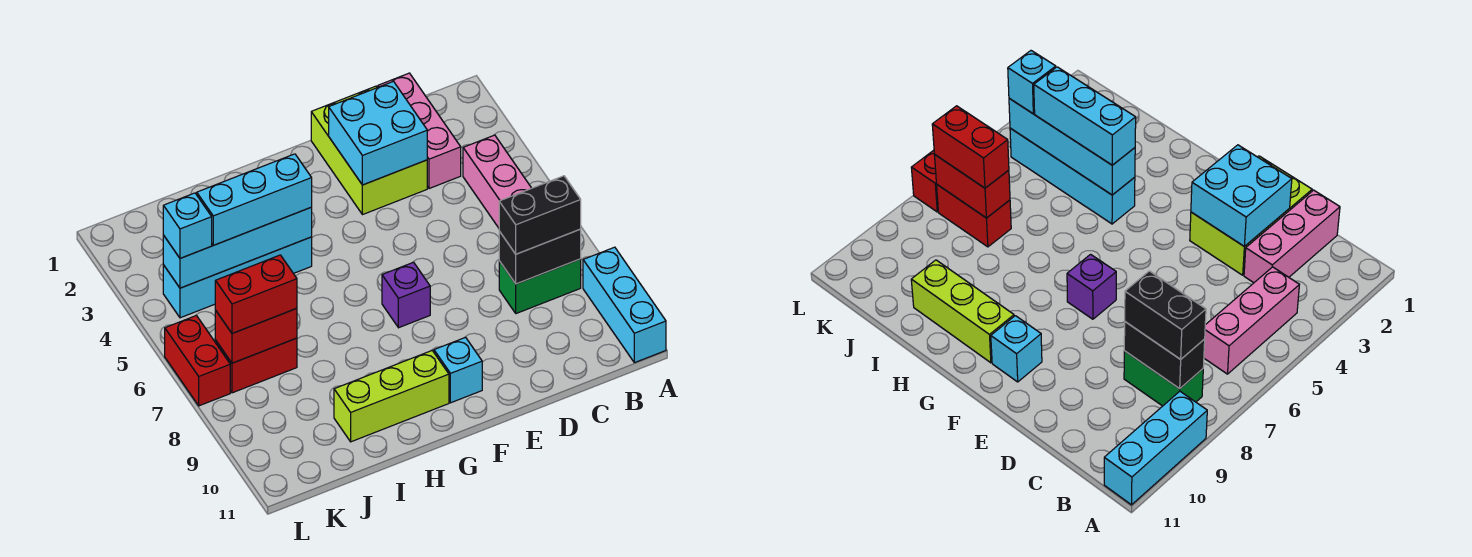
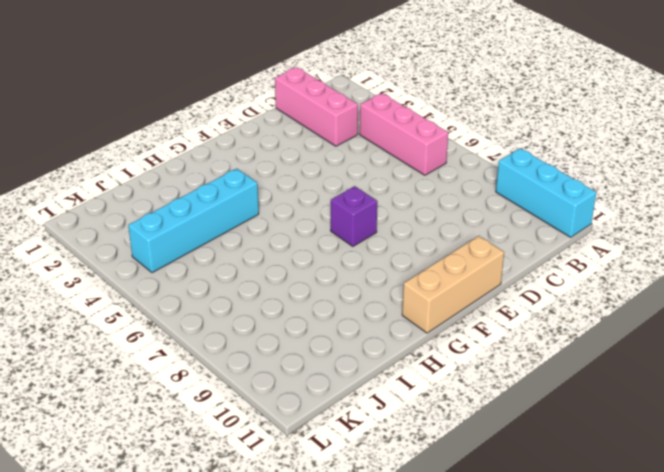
tan 1x3 brick [402,236,504,333] -> none
none -> green 1x2 brick [499,259,581,314]
none -> lime 2x3 brick [311,86,427,215]
none -> cyan 1x1 brick [434,337,482,403]

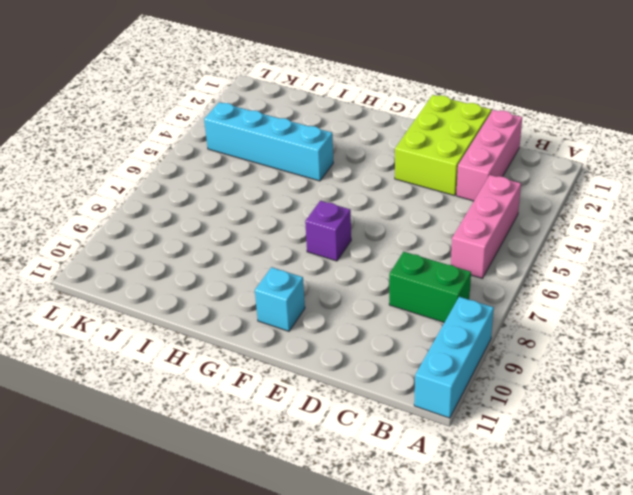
none -> lime 1x3 brick [334,351,449,442]
none -> red 1x2 brick [215,338,297,393]
none -> red 1x2 brick [165,316,230,406]

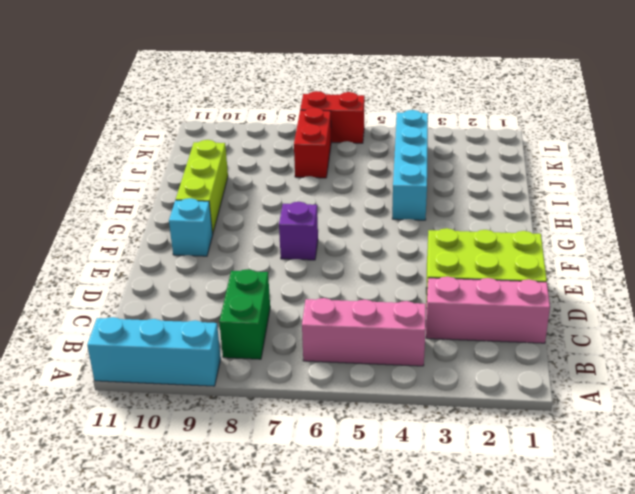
none -> black 1x2 brick [499,229,581,284]
none -> cyan 2x2 brick [329,81,427,185]
none -> cyan 1x4 brick [163,207,312,288]

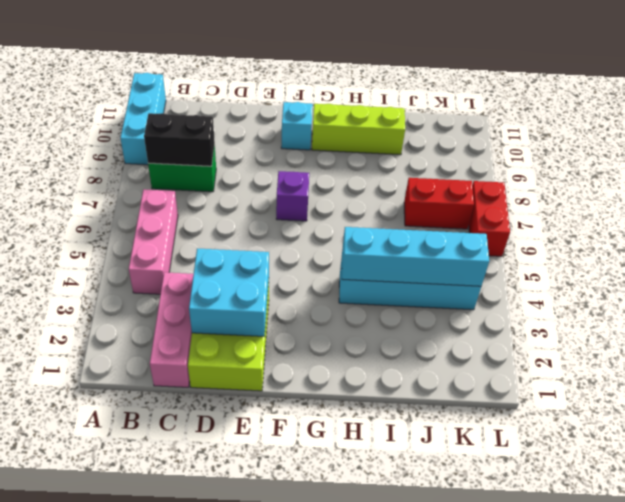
none -> red 1x2 brick [215,308,297,363]
none -> black 1x2 brick [499,176,581,254]
none -> cyan 1x3 brick [197,154,312,245]

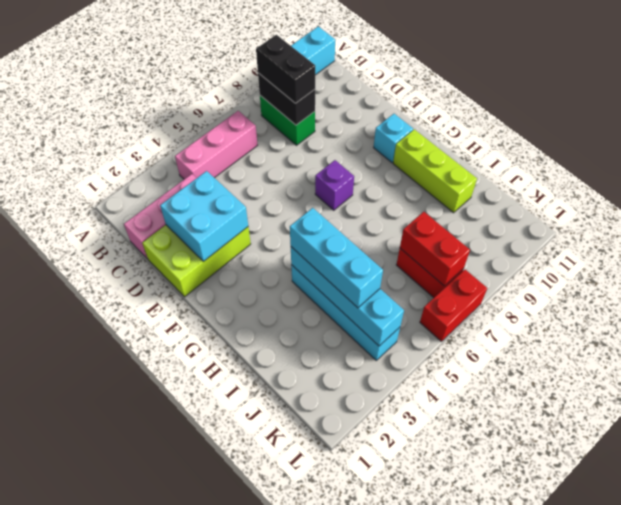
none -> red 1x2 brick [215,255,297,333]
none -> cyan 1x1 brick [163,193,212,258]

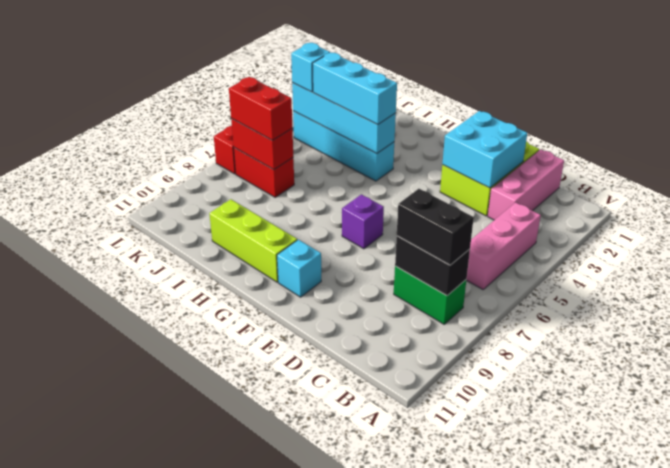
none -> cyan 1x3 brick [583,247,666,363]

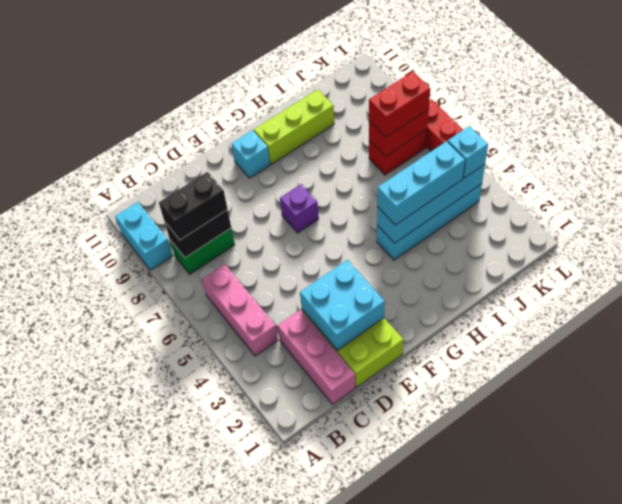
cyan 1x2 brick [115,202,173,270] -> cyan 1x3 brick [583,247,666,363]

